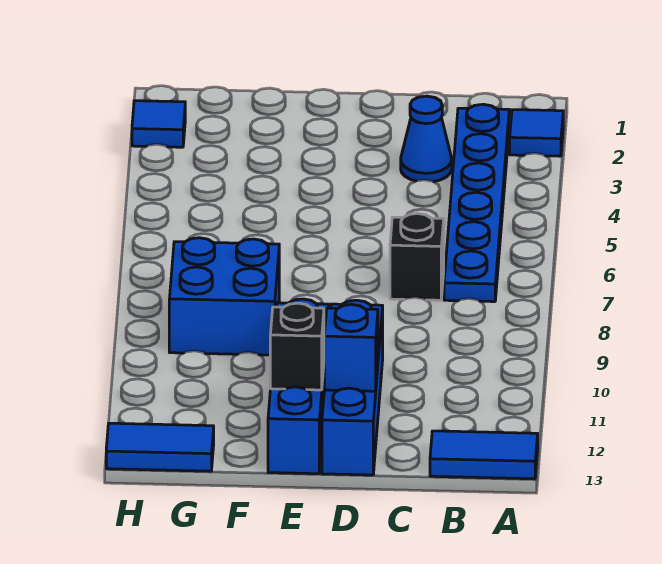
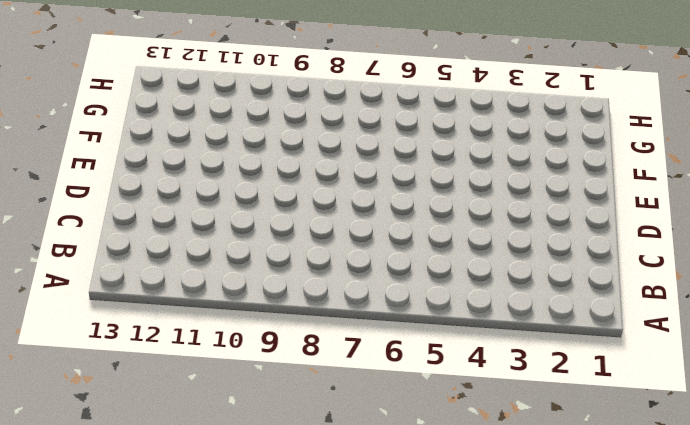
none -> blue 1x1 tile [510,110,563,156]
none -> blue 1x2 tile [430,431,538,479]
none -> blue 1x6 plate [444,104,509,302]

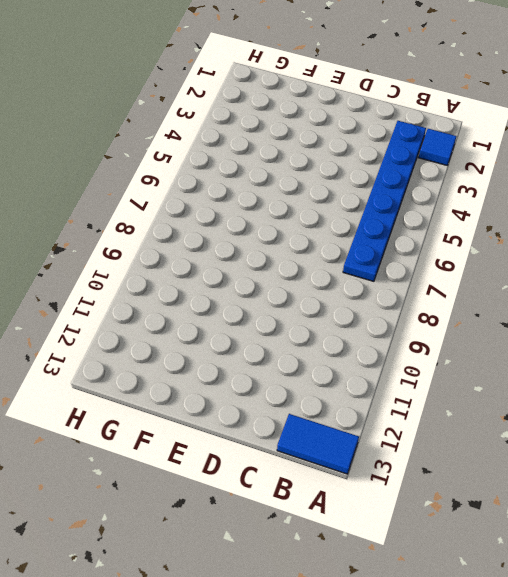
none -> blue 1x1 cone [401,96,452,182]
none -> black 1x1 brick [390,214,444,300]
none -> blue 1x4 brick [322,300,383,475]

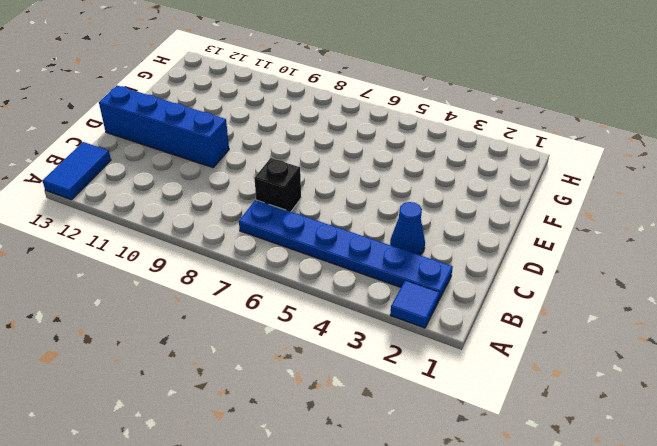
none -> blue 1x4 brick [268,299,329,474]
none -> blue 2x2 brick [169,238,279,355]
none -> blue 1x2 tile [106,423,214,471]

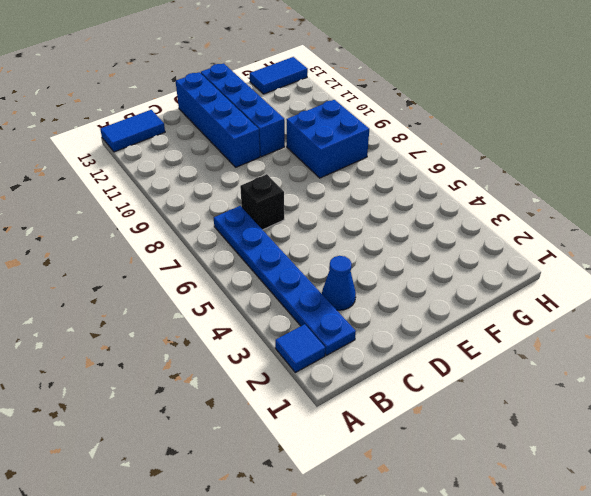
none -> blue 1x1 tile [132,101,185,147]
none -> blue 1x1 brick [324,304,378,391]
none -> black 1x1 brick [270,303,324,390]

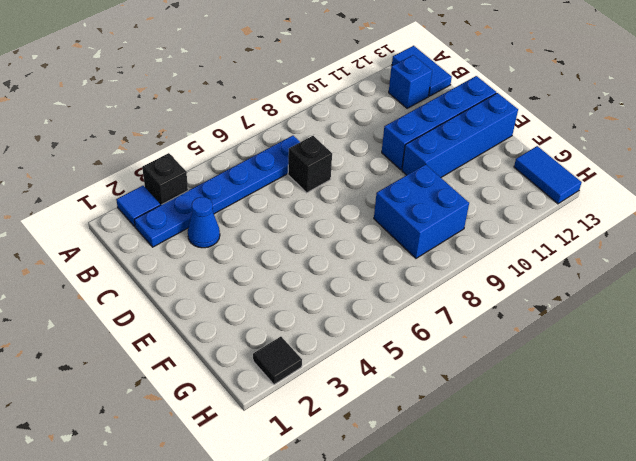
black 1x1 brick [142,153,188,205] -> black 1x1 brick moved to [270,303,324,390]
blue 1x1 brick [389,55,432,108] -> blue 1x1 brick moved to [324,304,378,391]
black 1x1 tile [253,337,302,385] -> blue 1x1 tile [132,101,185,147]

